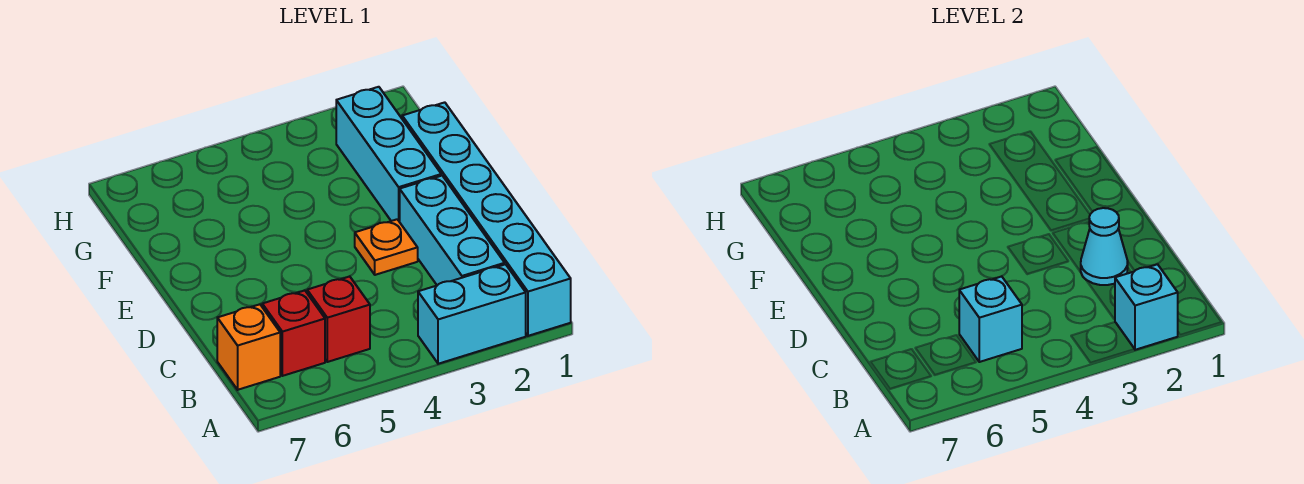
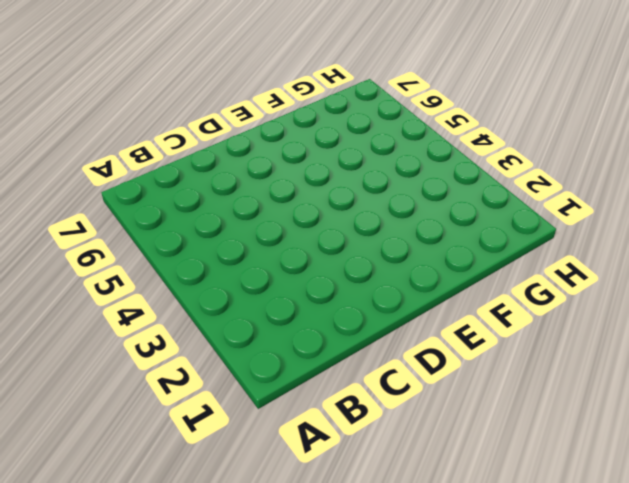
none -> cyan 1x6 brick [402,102,571,336]
none -> cyan 1x2 brick [418,264,526,364]

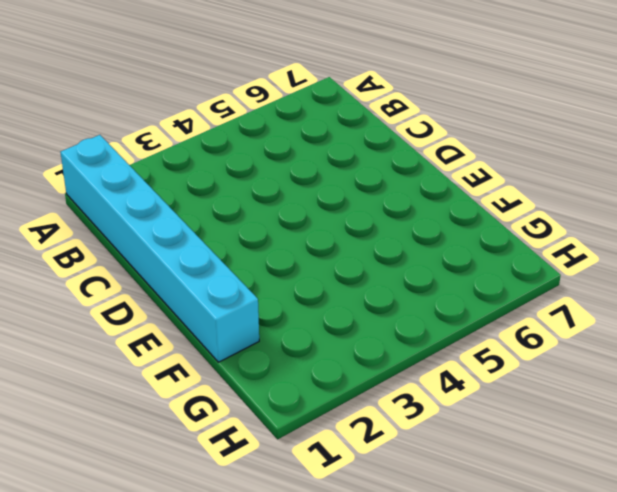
none -> cyan 1x2 brick [418,264,526,364]
none -> cyan 1x3 brick [400,176,505,285]

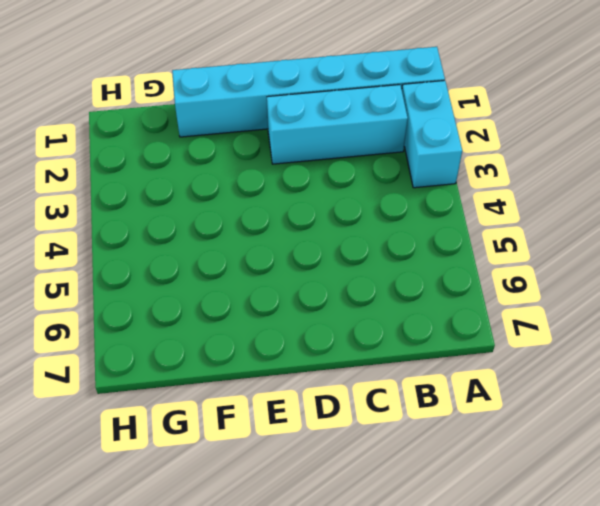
none -> red 1x1 brick [307,276,370,362]
none -> red 1x1 brick [262,290,325,376]

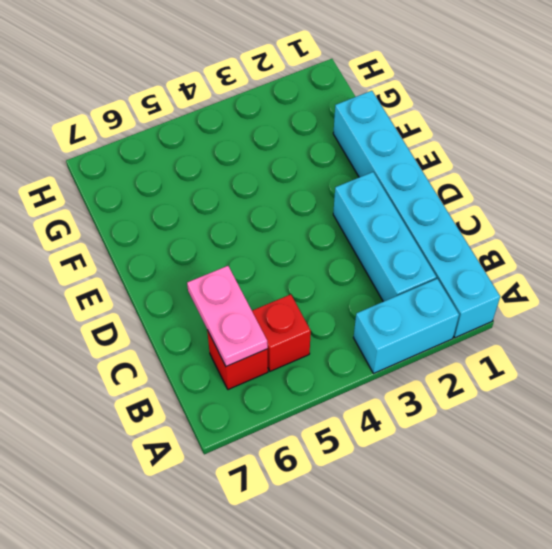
pink 1x2 plate [187,266,268,366] -> none
none -> orange 1x1 brick [217,304,280,390]
none -> orange 1x1 plate [355,219,418,275]

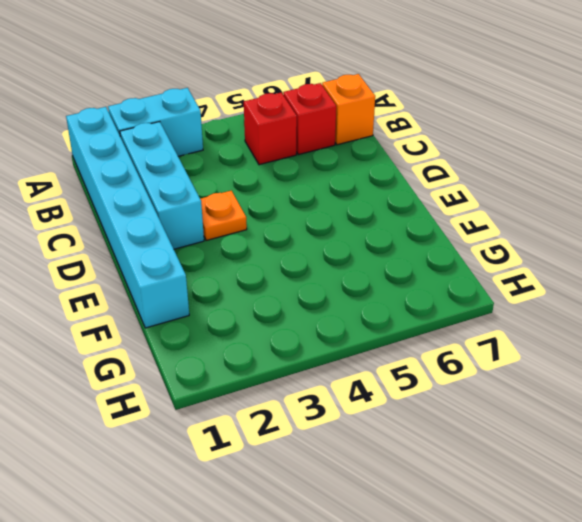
none -> cyan 1x3 brick [336,87,441,222]
none -> cyan 1x1 brick [1115,264,1178,350]

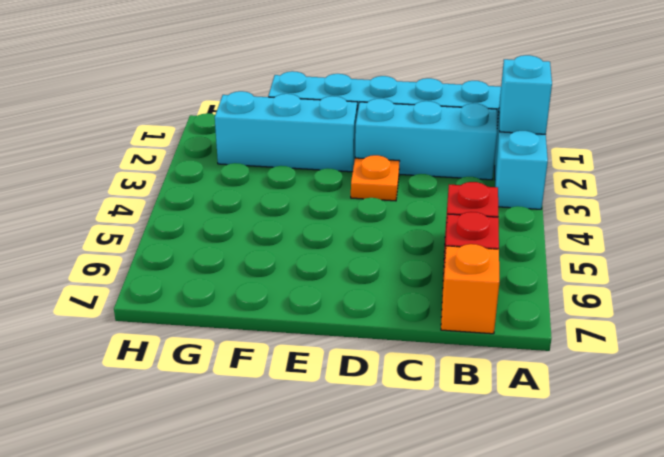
none -> cyan 1x1 brick [959,276,1022,362]
none -> cyan 1x1 cone [1081,208,1128,285]

